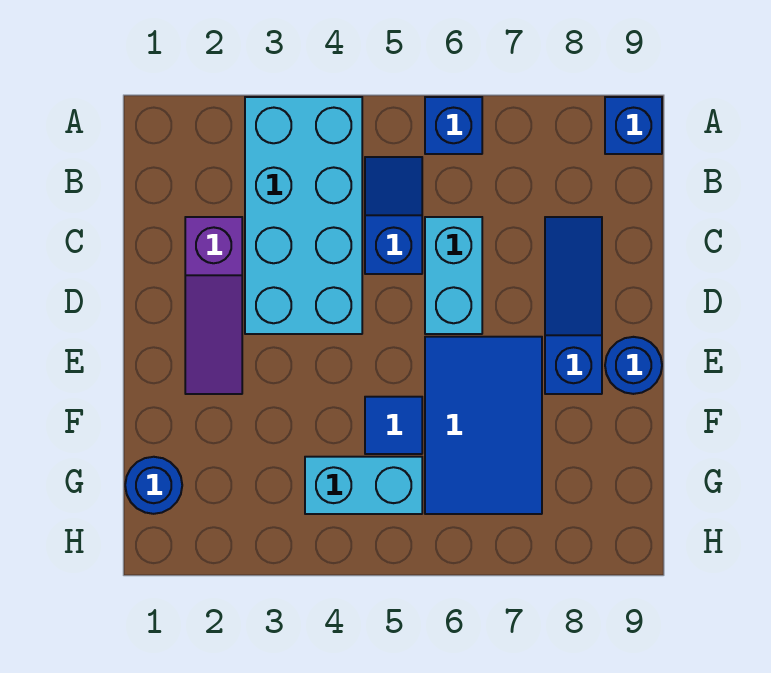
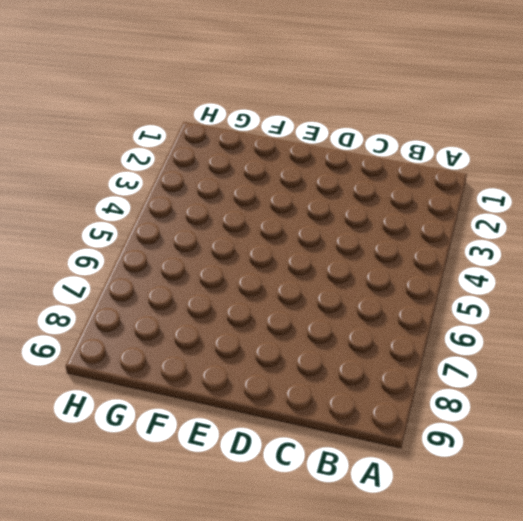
none -> cyan 2x4 brick [245,97,362,334]
none -> blue 1x1 brick [425,97,482,154]
none -> blue 1x1 brick [605,97,662,154]

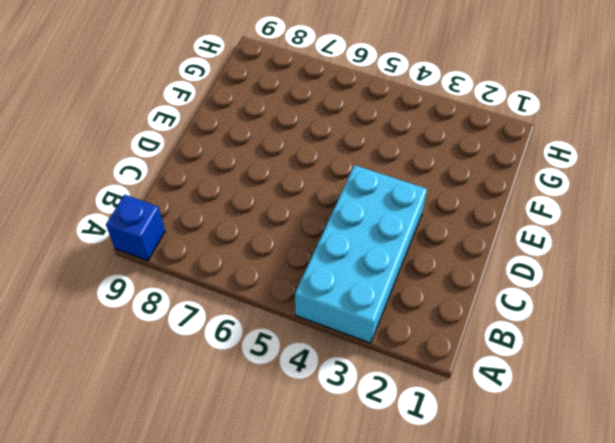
none -> blue 1x1 brick [425,97,482,154]
none -> blue 1x2 slope [365,157,422,274]
none -> purple 1x3 slope [185,217,242,394]

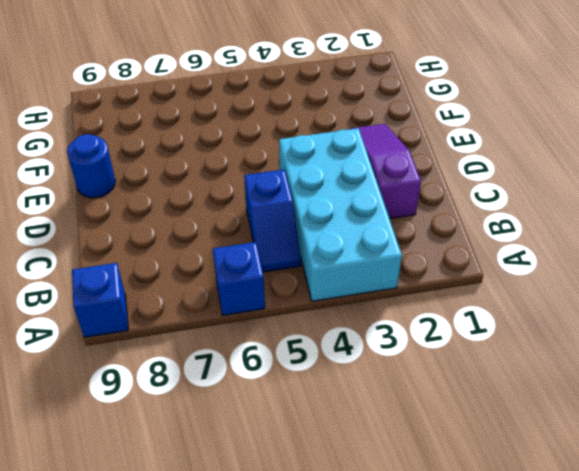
none -> cyan 1x2 brick [425,217,482,334]
none -> blue 1x3 slope [545,217,602,394]
none -> blue 2x3 tile [425,337,542,514]

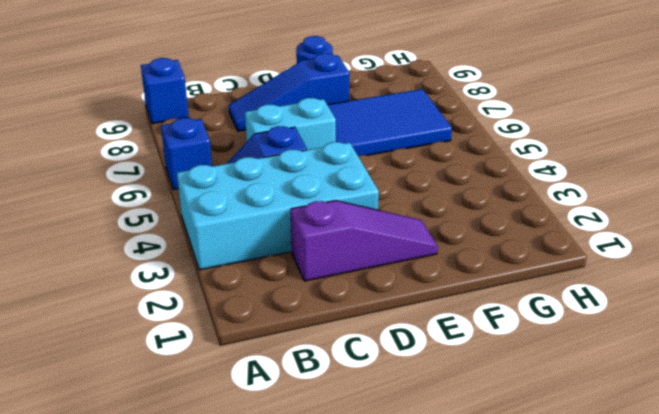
none -> blue 1x1 tile [365,397,422,454]
none -> blue 1x1 round brick [125,457,182,514]
none -> cyan 1x2 brick [305,457,422,514]

